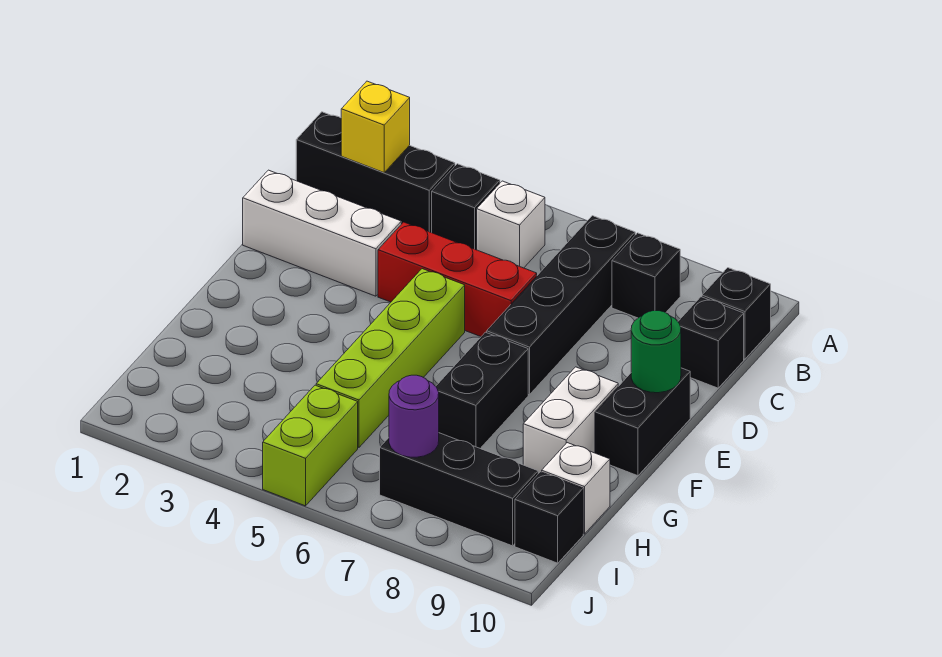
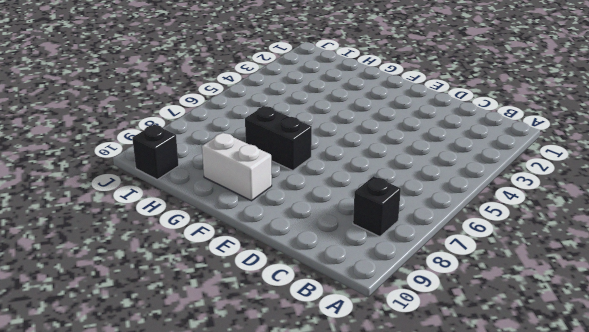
none -> black 1x3 brick [296,112,455,233]
none -> black 1x1 brick [432,164,500,250]
none -> white 1x1 brick [477,181,545,268]

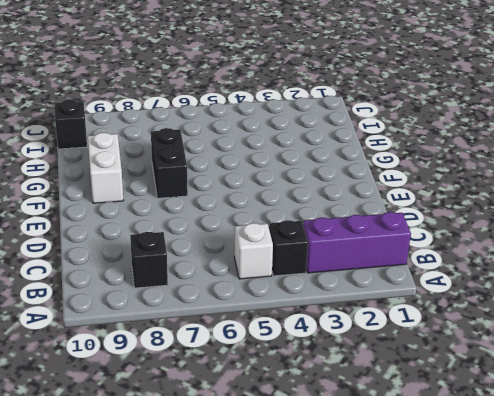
purple 1x3 brick [303,212,411,273] -> black 1x3 brick [296,112,455,233]
none -> black 1x4 brick [487,216,635,395]
none -> black 1x1 brick [702,268,771,359]
none -> black 1x1 brick [678,297,744,388]

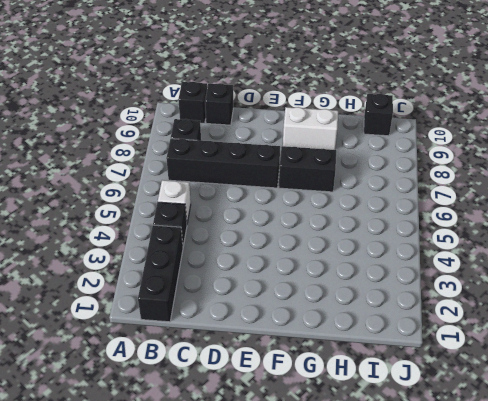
none -> white 1x3 brick [243,170,401,296]
none -> red 1x3 brick [378,222,537,337]
none -> lime 1x4 brick [316,269,465,447]

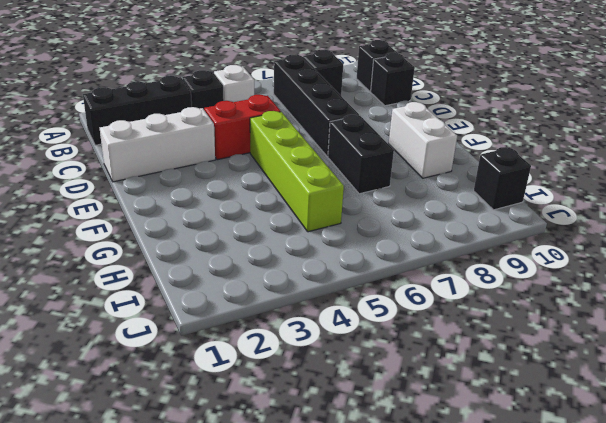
red 1x2 brick [204,95,281,160] -> red 1x3 brick [378,222,537,337]
none -> black 1x2 brick [595,368,690,476]
none -> white 1x1 brick [542,443,610,534]
none -> lime 1x2 brick [263,385,358,506]

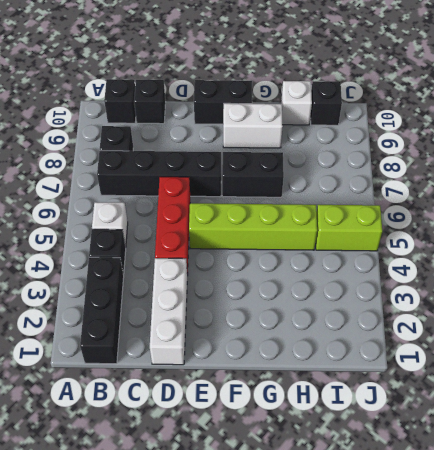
none -> black 1x3 brick [380,433,538,546]
none -> yellow 1x1 brick [341,81,410,172]
none -> green 1x1 round brick [631,311,681,393]

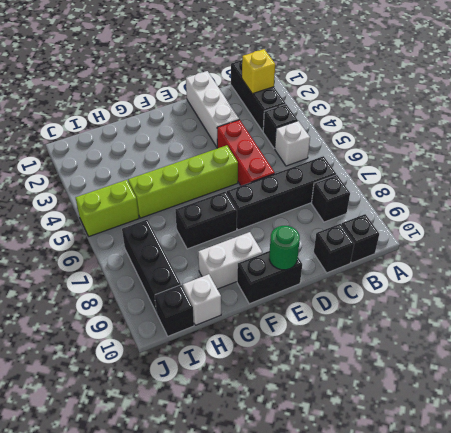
none -> purple 1x1 round brick [389,375,439,457]

